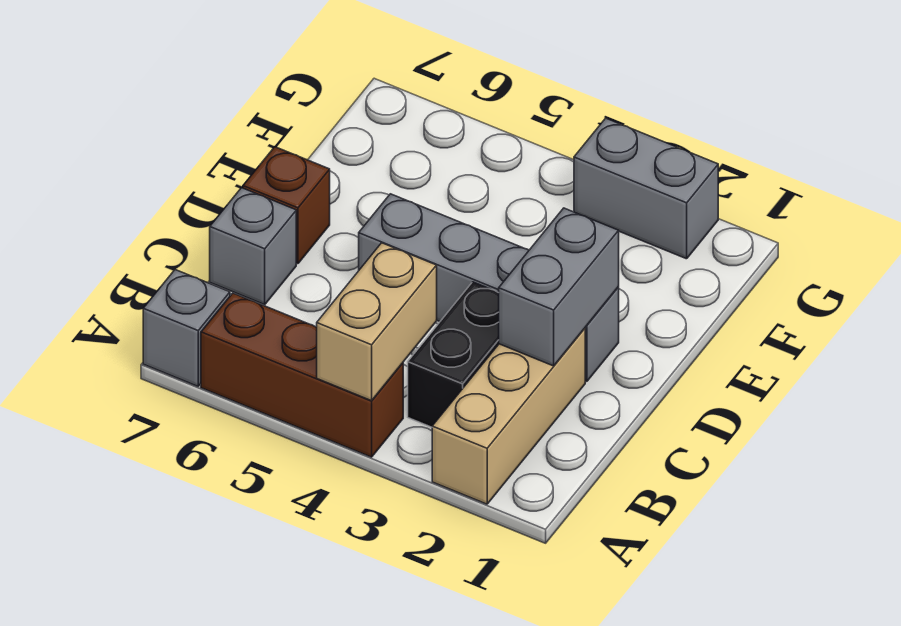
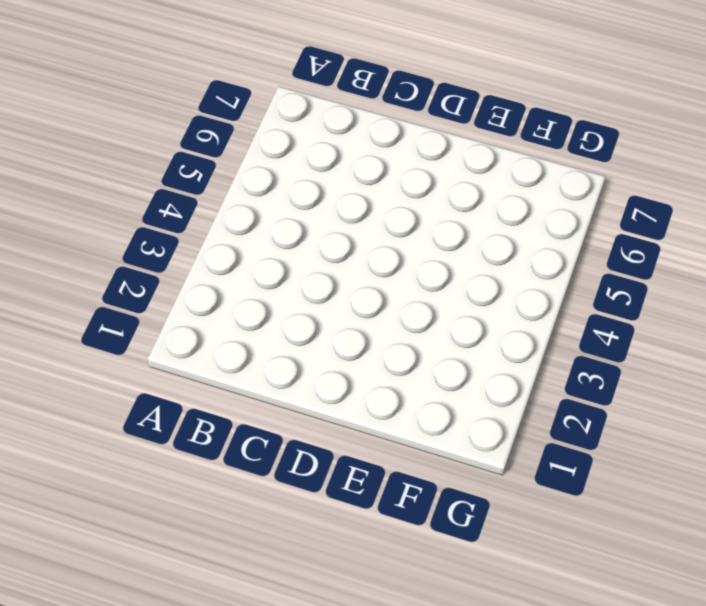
none -> tan 1x3 brick [432,328,585,504]
none -> brown 1x3 brick [201,293,403,457]

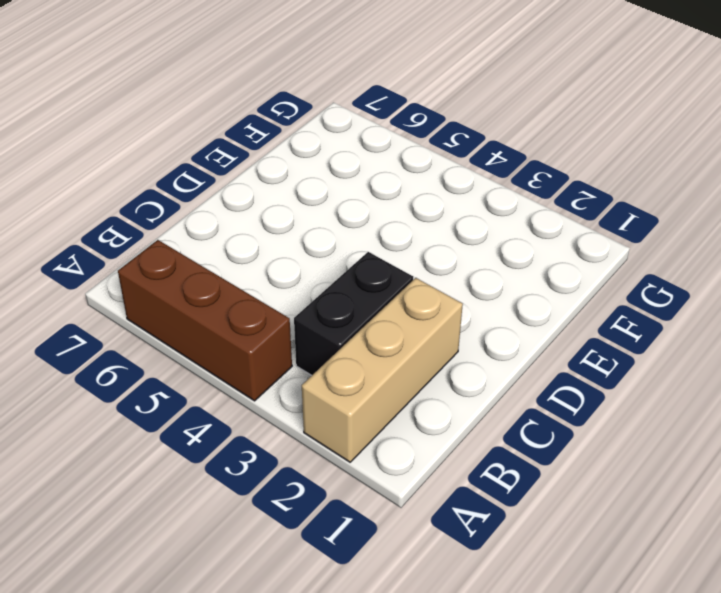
none -> grey 1x1 brick [143,270,230,386]
none -> grey 1x1 brick [210,188,296,305]

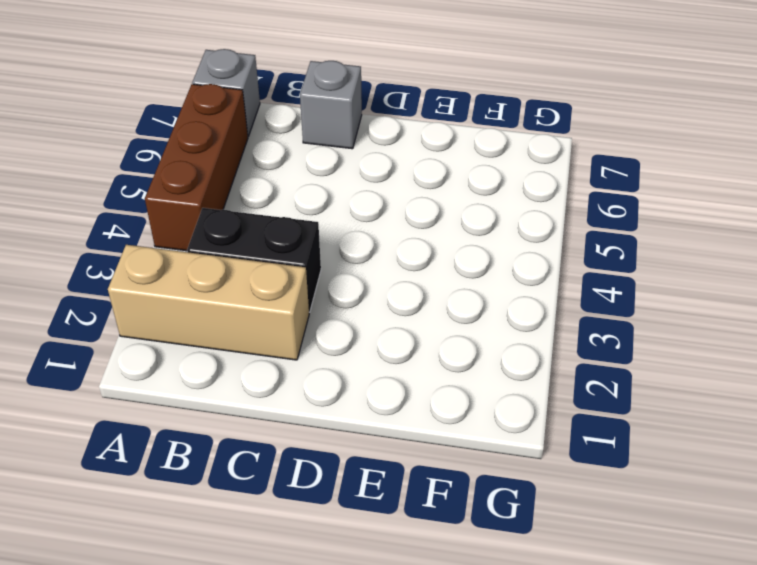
none -> grey 1x4 brick [359,194,619,381]
none -> brown 1x1 brick [243,147,330,264]

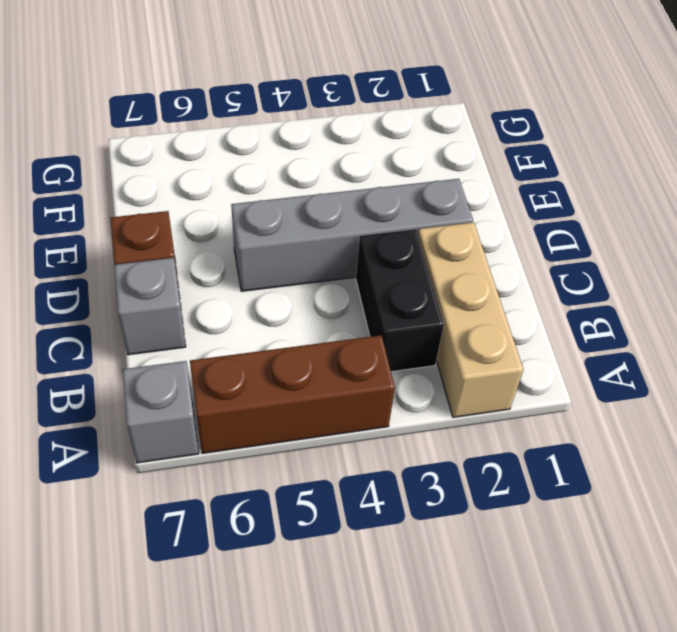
none -> grey 1x2 brick [574,118,718,259]
none -> tan 1x2 brick [317,243,437,401]

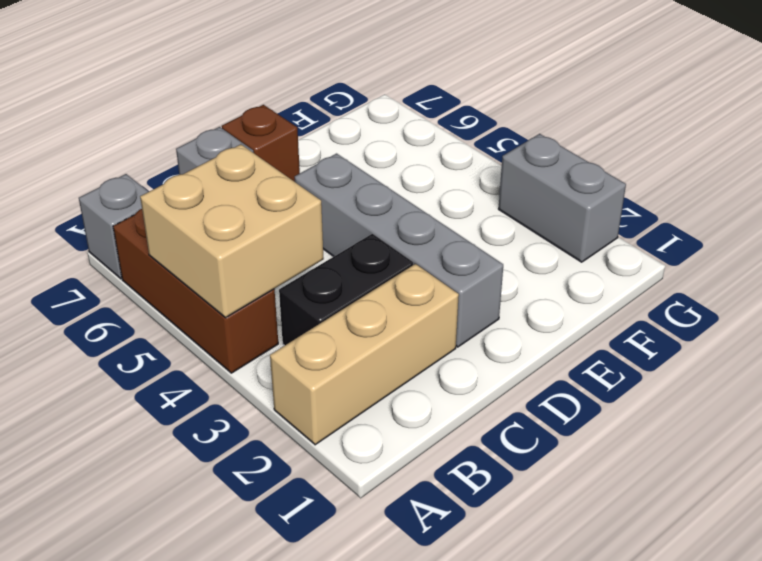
tan 2x2 brick [140,144,324,318] -> tan 1x2 brick [317,243,437,401]
none -> grey 1x2 brick [498,208,619,366]

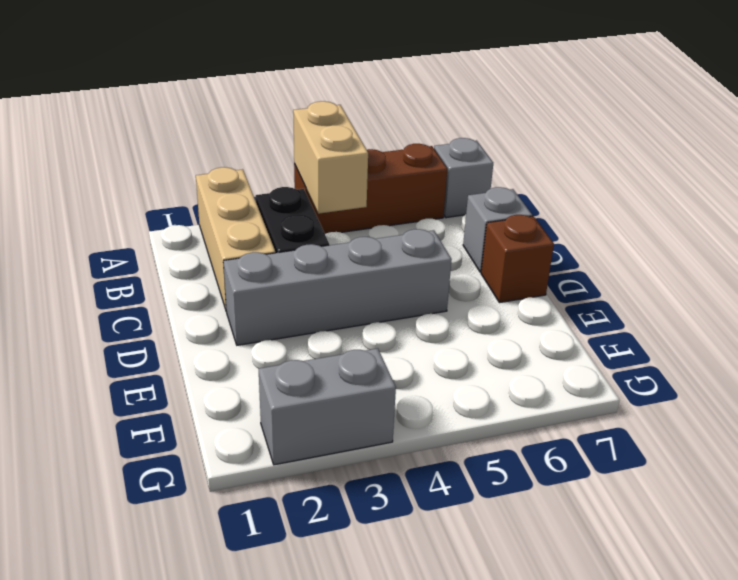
none -> grey 1x2 brick [498,208,619,366]

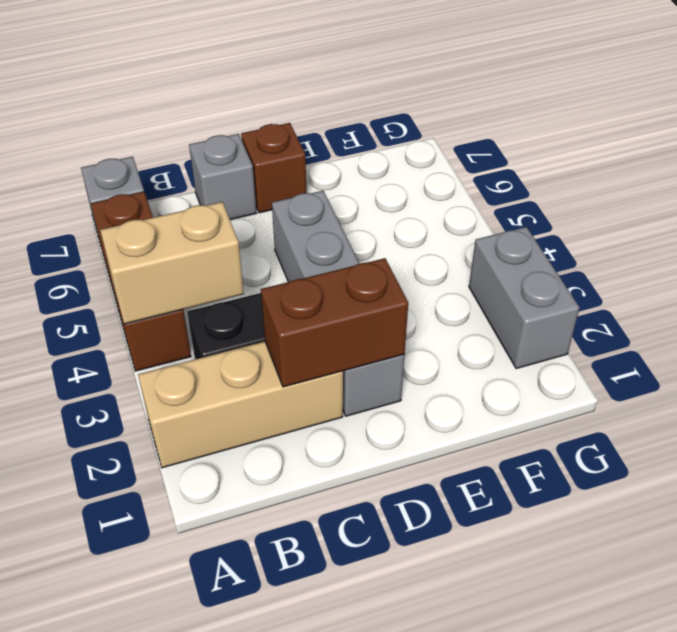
brown 1x2 brick [261,258,408,387] -> grey 1x2 brick [498,208,619,366]

